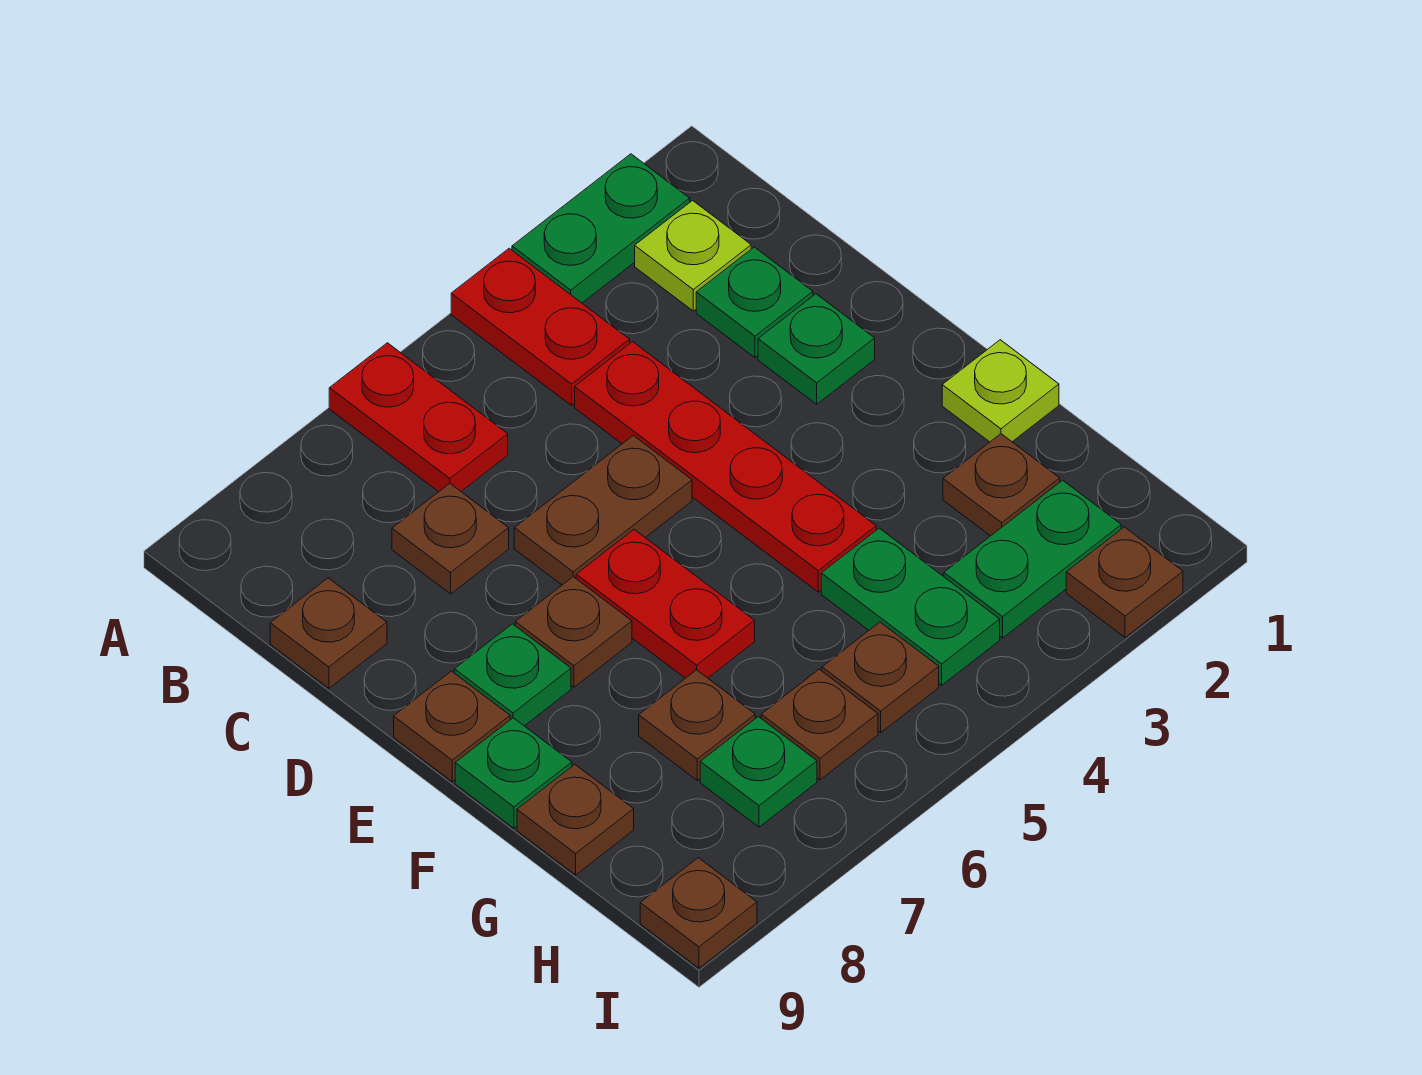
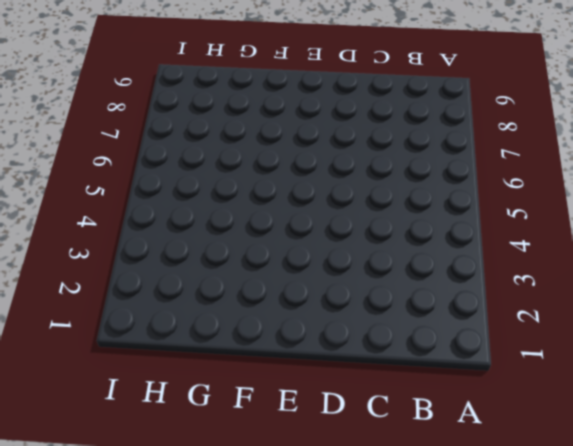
none -> green 1x2 plate [512,154,690,303]
none -> red 1x2 plate [451,248,630,405]
none -> red 1x2 plate [329,343,508,492]

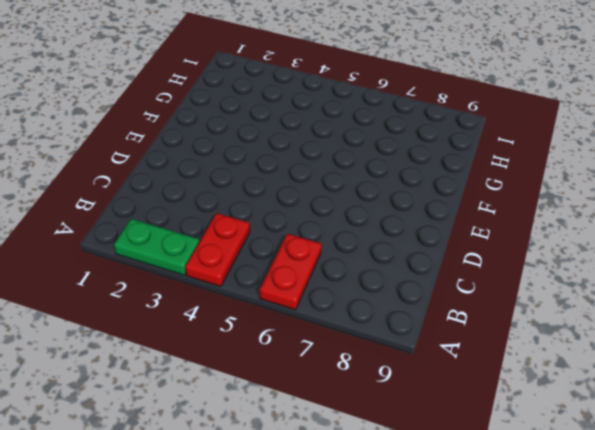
none -> lime 1x1 plate [635,201,751,311]
none -> green 1x1 plate [696,247,813,358]
none -> red 1x4 plate [575,342,876,592]

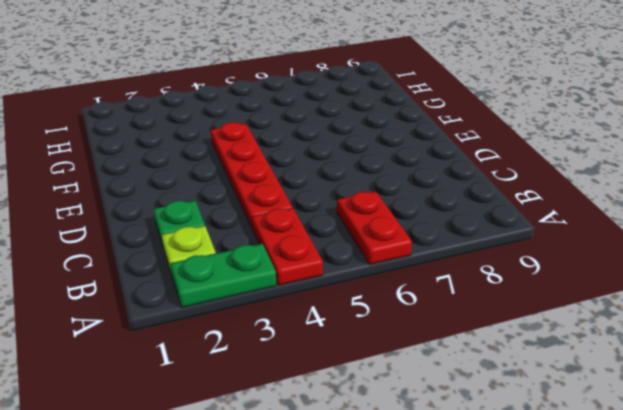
none -> brown 1x1 plate [392,484,509,594]
none -> brown 1x1 plate [270,578,387,688]
none -> green 1x1 plate [758,294,875,404]

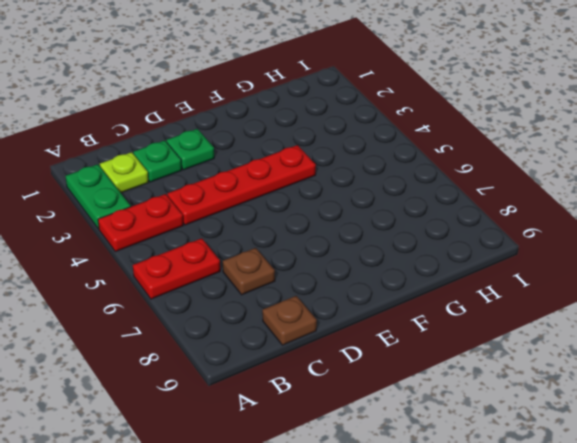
none -> brown 1x2 plate [514,435,692,585]
none -> red 1x2 plate [576,530,755,678]
none -> brown 1x1 plate [515,577,632,687]

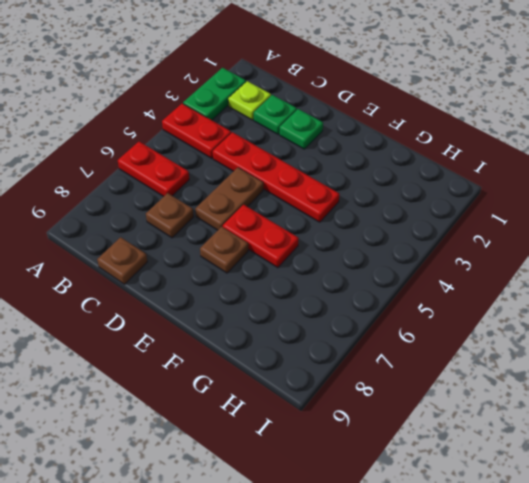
none -> green 1x1 plate [454,624,571,726]
none -> brown 1x1 plate [394,671,510,782]
none -> lime 1x1 plate [942,340,1059,442]

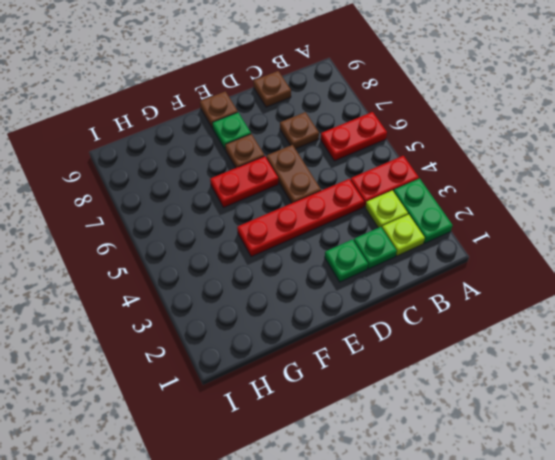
lime 1x1 plate [365,190,408,228] -> lime 1x1 plate moved to [942,340,1059,442]
none -> green 1x1 plate [455,718,572,828]
none -> brown 1x1 plate [943,434,1060,536]
none -> green 1x2 plate [821,528,1000,685]

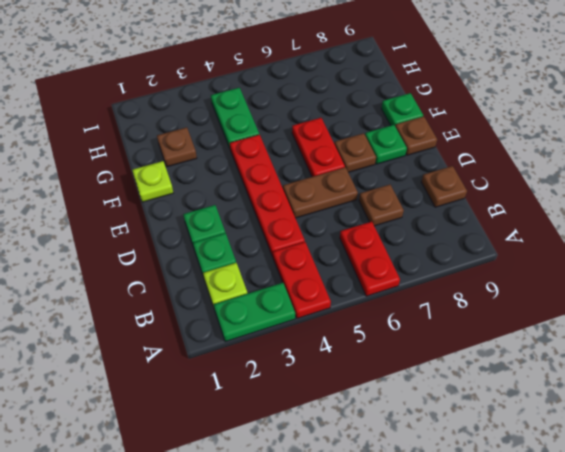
none -> brown 1x1 plate [639,670,755,780]
none -> brown 1x1 plate [517,765,634,875]
none -> green 1x2 plate [944,480,1121,638]

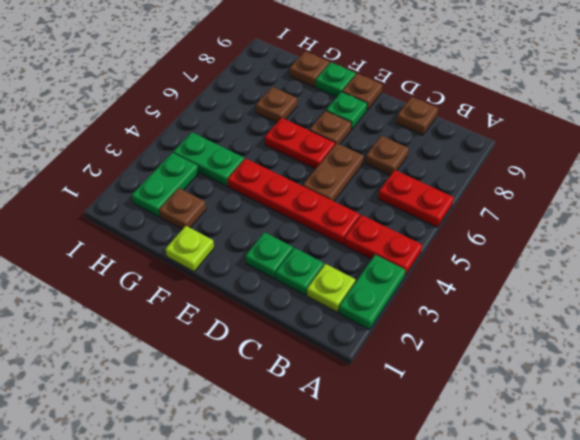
none -> brown 1x1 plate [822,622,939,733]
none -> brown 1x1 plate [761,669,878,780]
none -> green 1x1 plate [700,717,817,827]

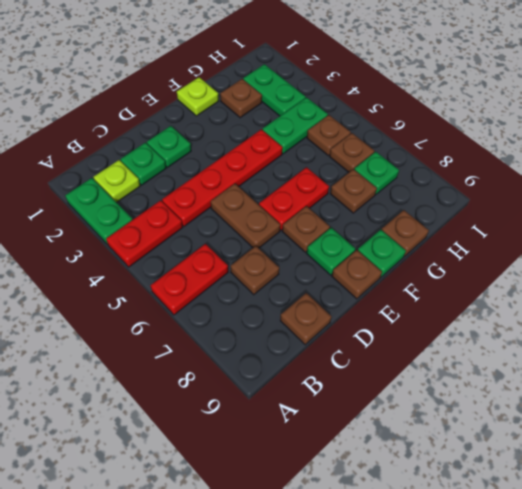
none -> brown 1x1 plate [1066,527,1183,637]
none -> brown 1x1 plate [640,858,757,968]

